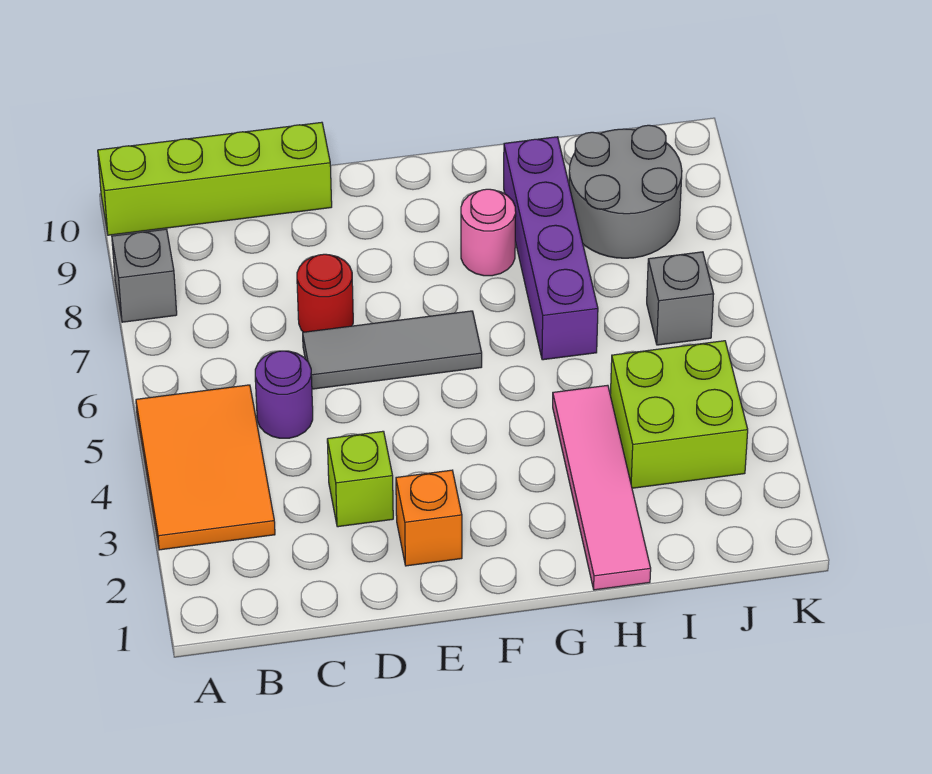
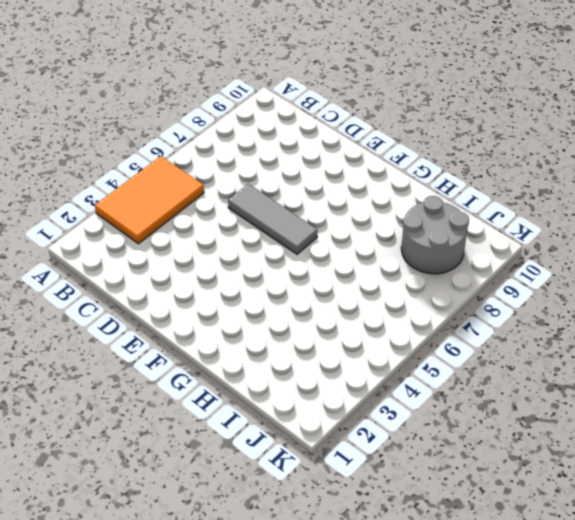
none -> grey 1x1 brick [112,229,177,322]
none -> lime 1x4 brick [98,122,332,235]
none -> purple 1x1 round brick [255,351,313,438]

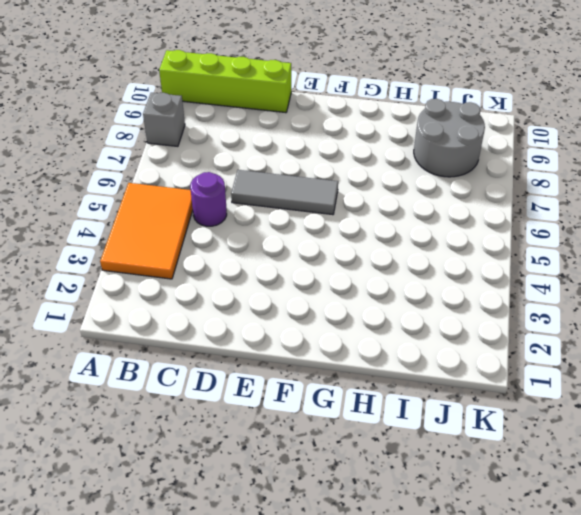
none -> lime 1x1 brick [327,431,393,527]
none -> red 1x1 round brick [297,254,353,332]
none -> orange 1x1 brick [396,470,462,566]

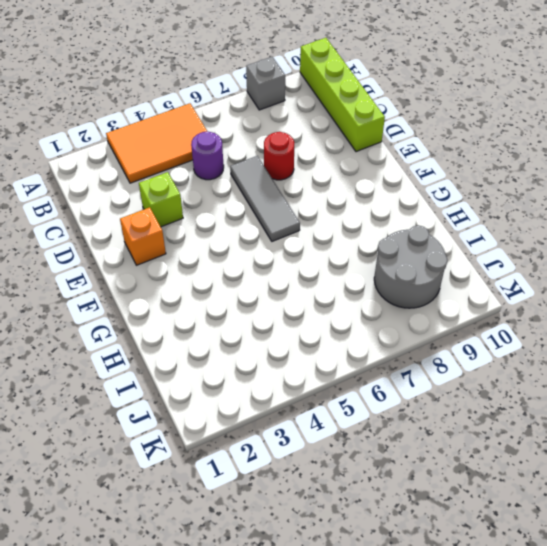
none -> pink 1x1 round brick [461,189,516,276]
none -> pink 1x4 tile [553,385,651,590]
none -> purple 1x4 brick [504,137,598,360]

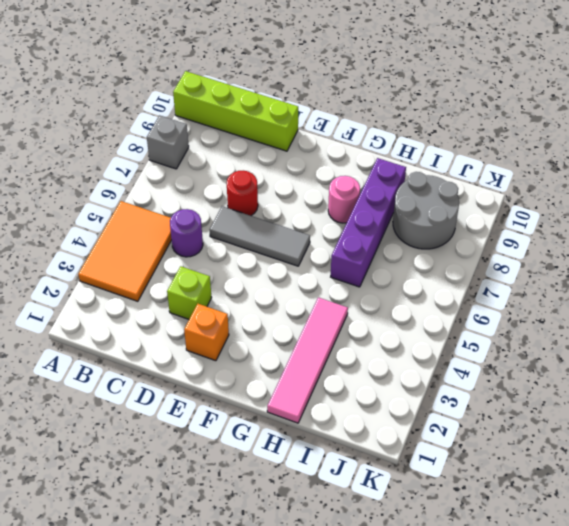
none -> lime 2x2 brick [610,341,748,488]
none -> grey 1x1 brick [647,252,714,345]

